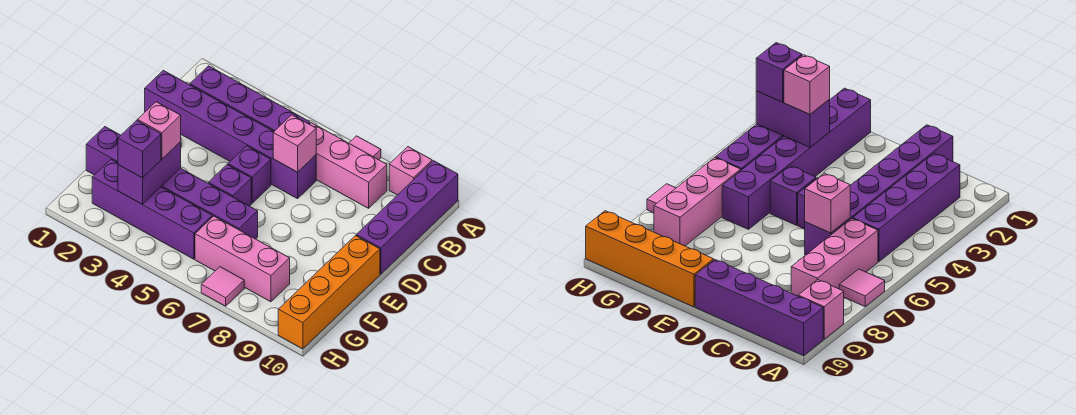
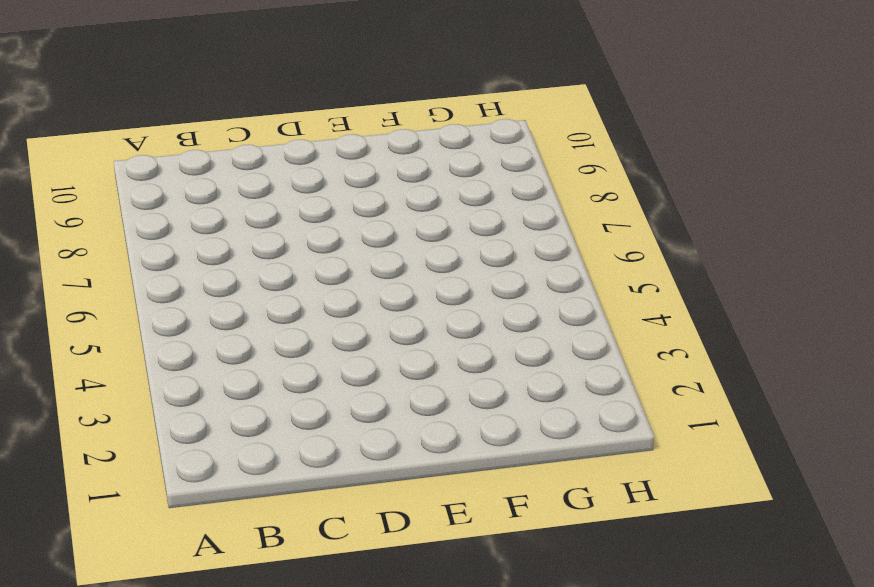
none -> pink 1x1 tile [349,136,381,160]
none -> pink 1x1 brick [389,147,432,195]
none -> purple 1x4 brick [356,161,458,274]

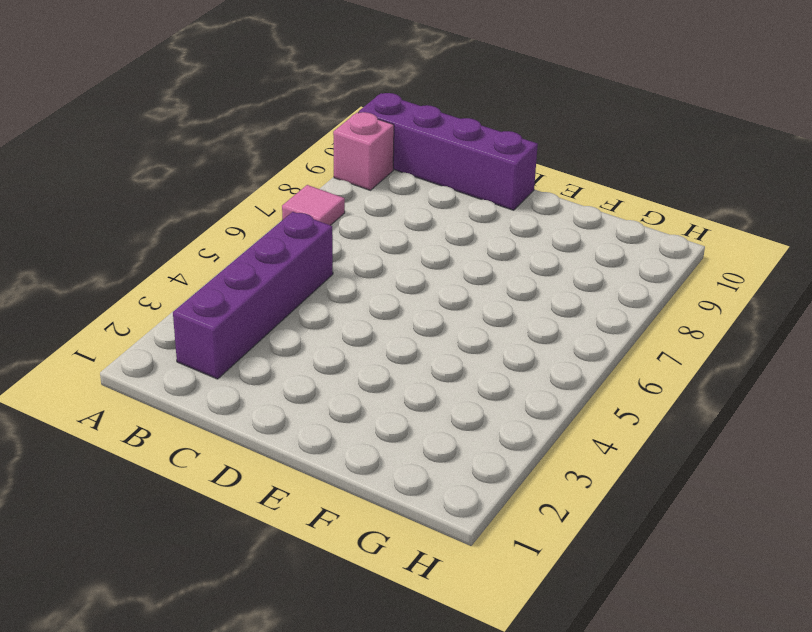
none -> pink 1x3 brick [310,123,387,208]
none -> purple 1x6 brick [145,70,316,199]
none -> purple 1x1 brick [228,146,271,203]

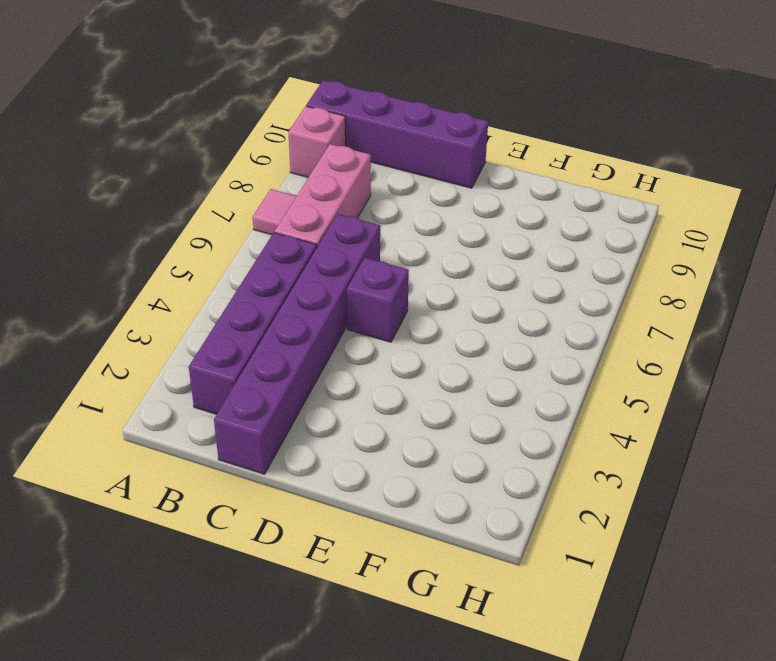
none -> purple 1x1 brick [208,165,251,206]
none -> orange 1x4 brick [278,236,380,349]
none -> purple 1x6 brick [86,127,258,239]

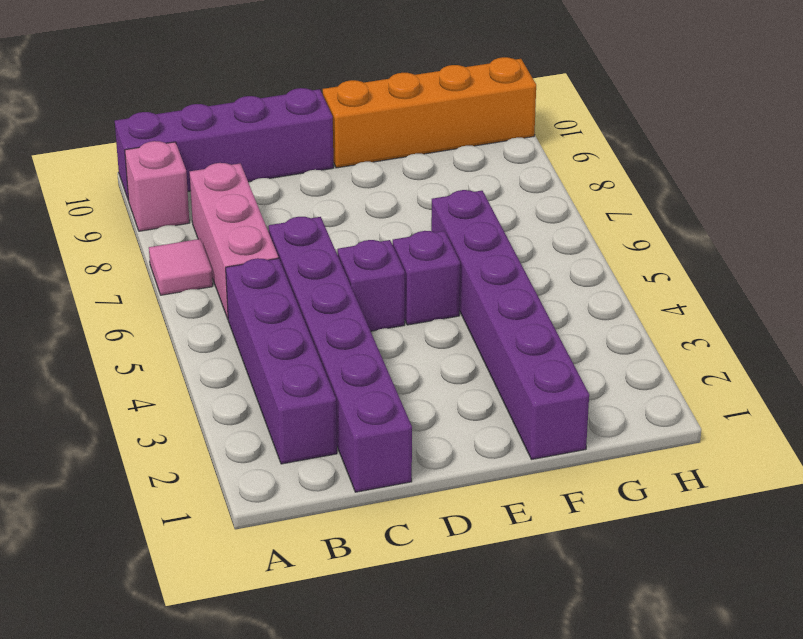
none -> purple 1x4 brick [92,160,212,259]
none -> pink 1x3 brick [195,216,290,302]
none -> pink 1x1 tile [201,267,244,306]

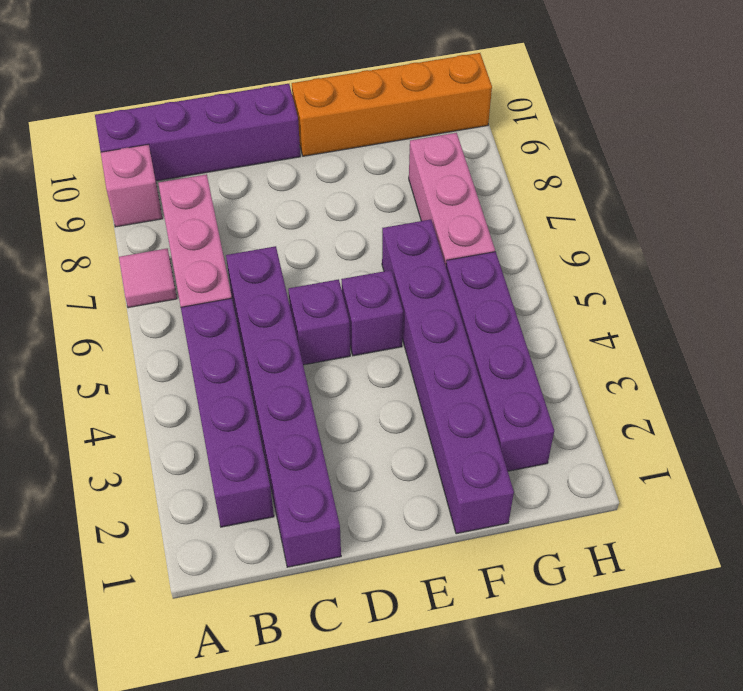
none -> pink 1x1 tile [201,267,244,306]
none -> pink 1x1 brick [273,115,316,172]
none -> purple 1x2 brick [118,142,181,204]

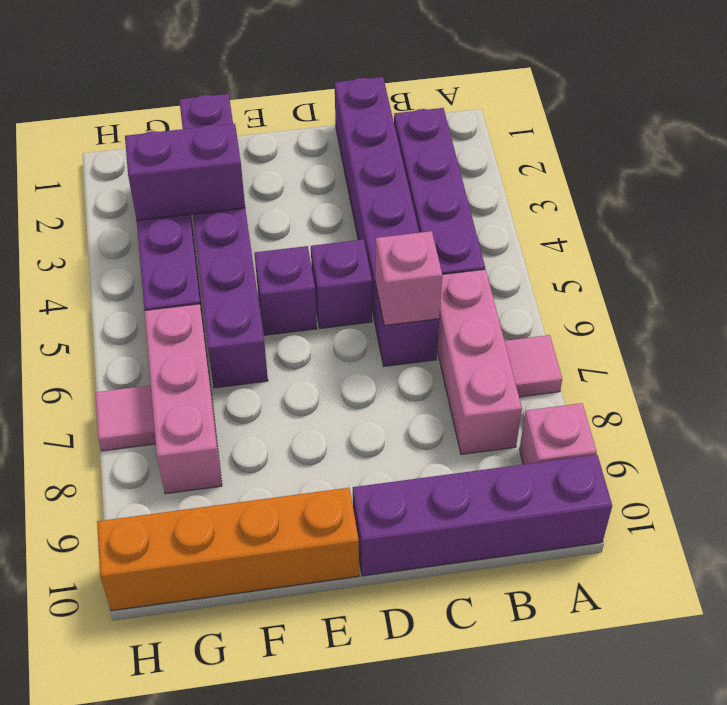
none -> pink 1x1 brick [137,102,181,159]
none -> purple 1x1 brick [118,120,161,178]

